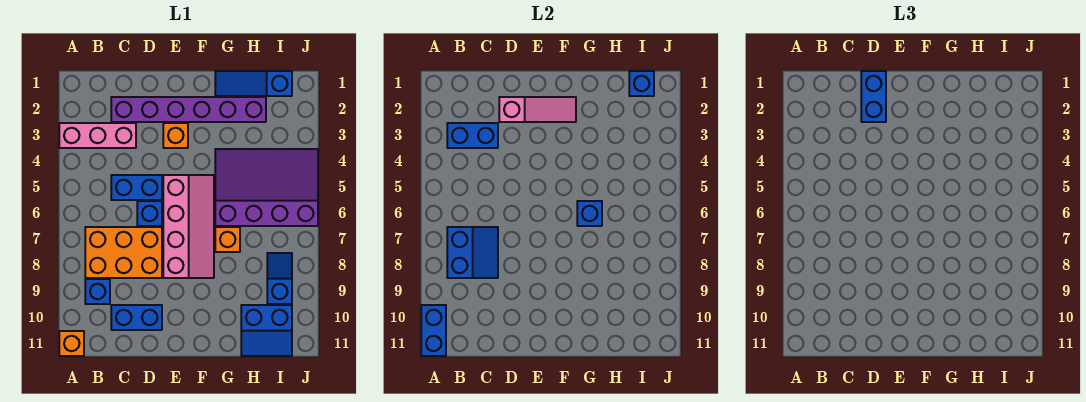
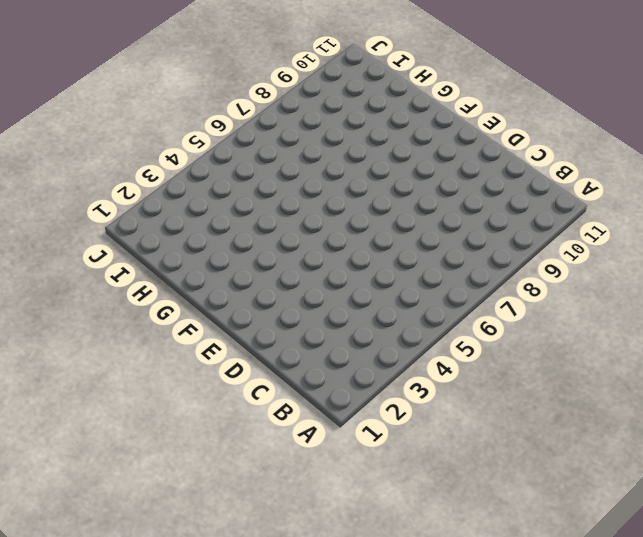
none -> pink 1x3 brick [59,123,136,148]
none -> orange 1x1 brick [59,331,84,356]
none -> orange 2x3 brick [85,227,162,278]

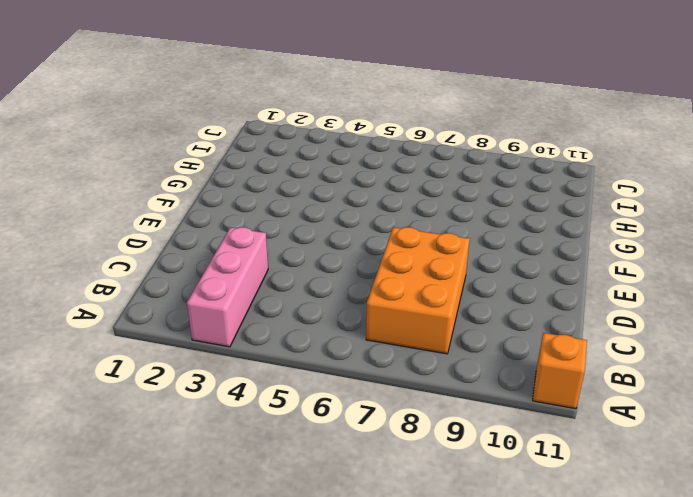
none -> blue 1x1 brick [85,279,110,304]
none -> purple 1x6 brick [111,97,266,122]
none -> blue 1x2 brick [111,175,162,200]

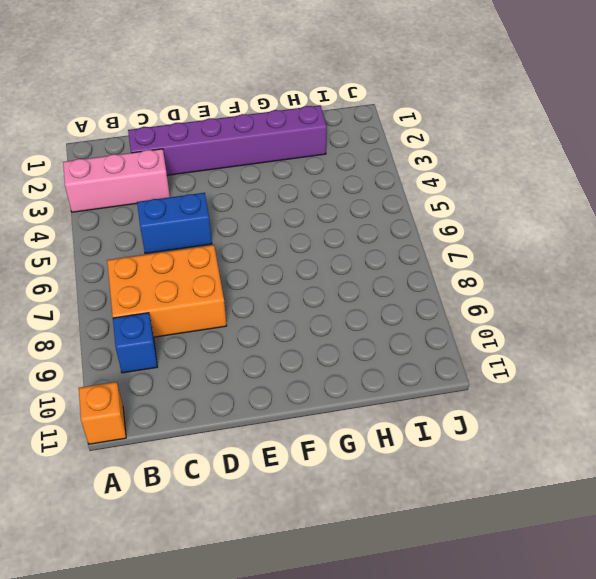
none -> blue 1x2 brick [111,305,162,330]
none -> blue 1x1 brick [137,201,162,226]
none -> orange 1x1 brick [163,123,188,148]

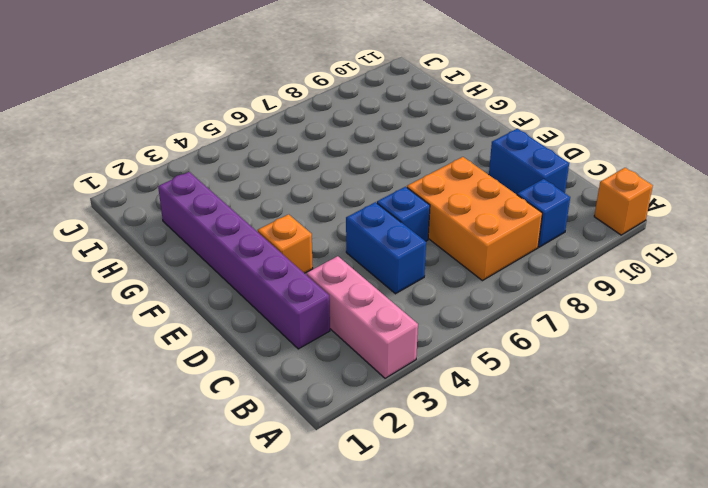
none -> pink 2x4 slope [163,175,214,278]
none -> blue 1x3 slope [215,71,292,96]
none -> purple 3x4 slope [215,149,318,226]

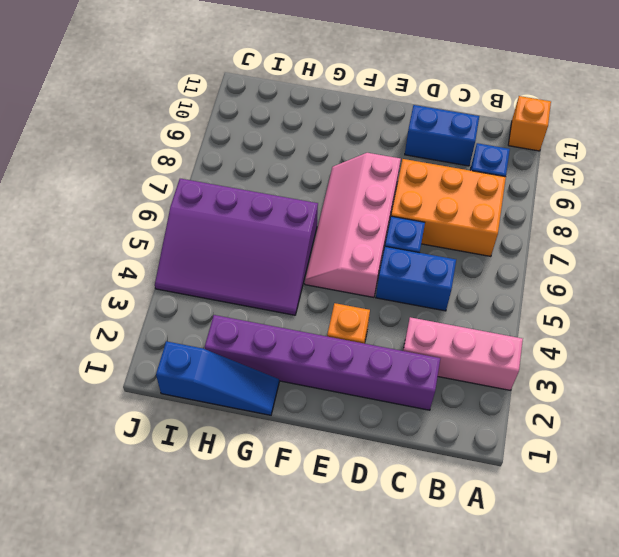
none -> orange 1x1 brick [215,227,240,252]
none -> blue 2x2 slope [241,305,292,356]
none -> blue 1x2 slope [267,253,292,304]

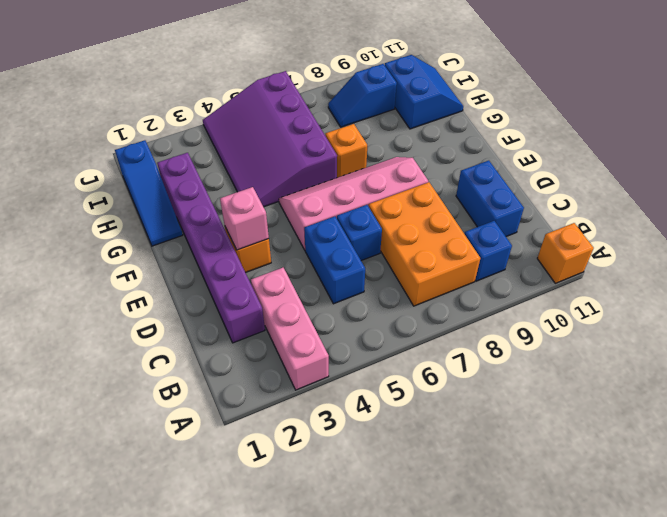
pink 1x1 brick [220,187,269,250] -> none
none -> blue 1x2 brick [421,305,446,356]
none -> blue 1x2 brick [447,123,498,148]
none -> blue 2x2 slope [447,227,498,278]

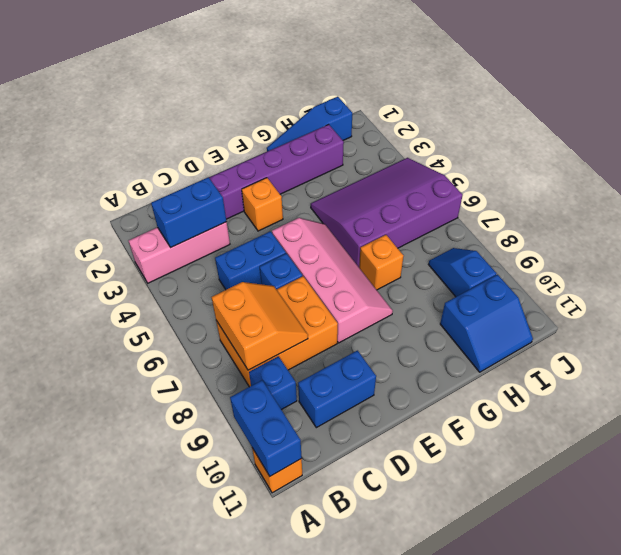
orange 2x2 slope [212,282,308,370] -> blue 2x2 slope [447,227,498,278]
none -> pink 1x3 slope [499,97,576,122]
none -> blue 1x1 brick [577,201,602,226]
none -> blue 1x1 brick [629,71,654,96]

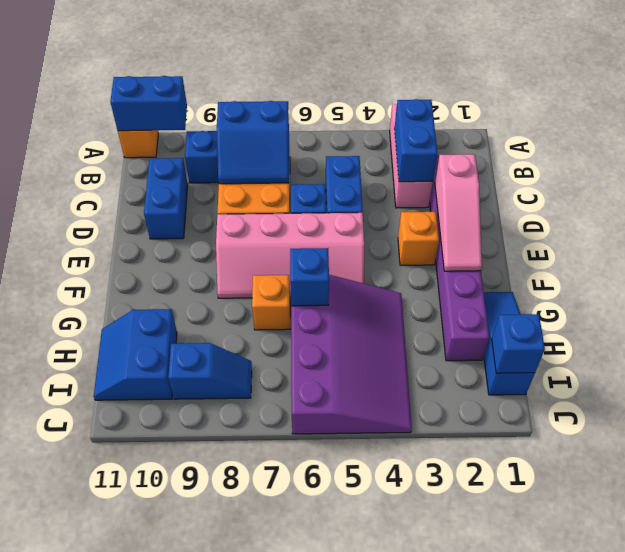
none -> blue 1x2 brick [861,71,886,122]

